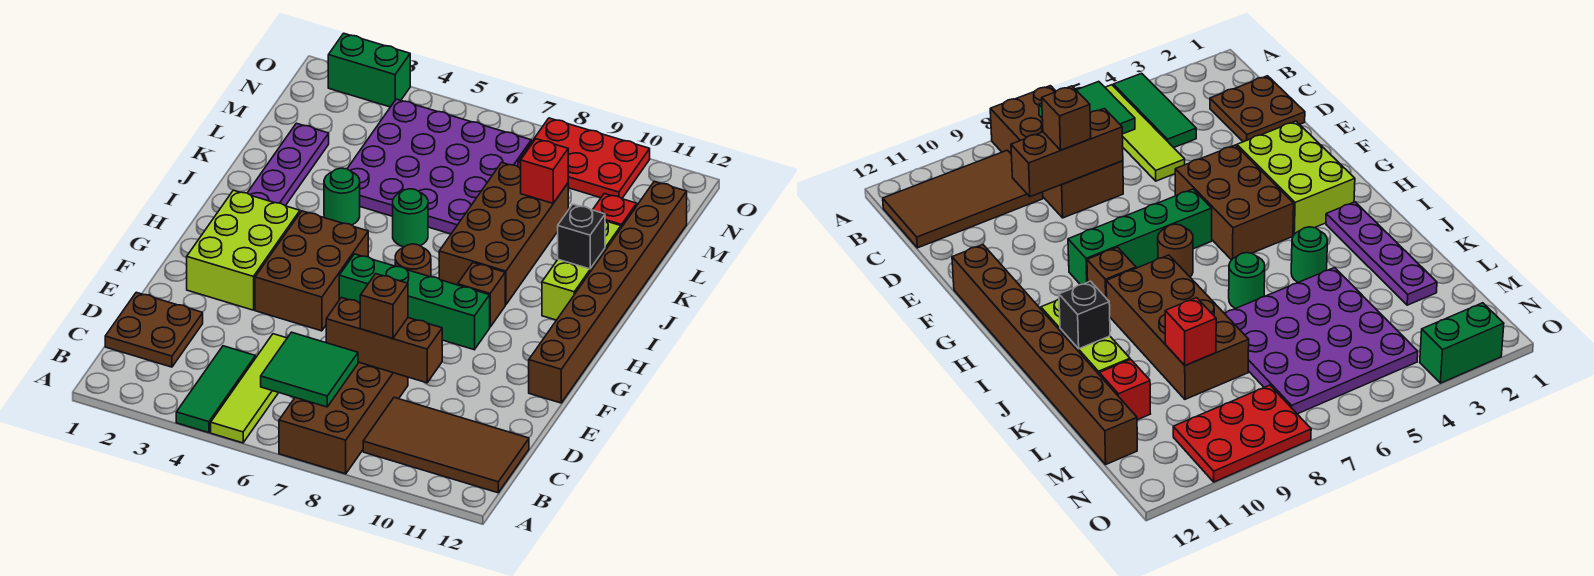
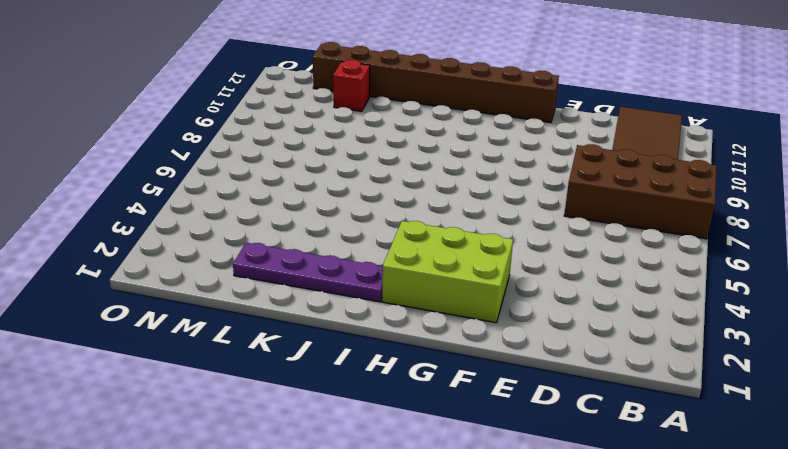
none -> green 1x3 tile [176,346,255,433]
none -> lime 1x4 tile [211,334,287,443]
none -> brown 2x2 plate [105,292,203,367]

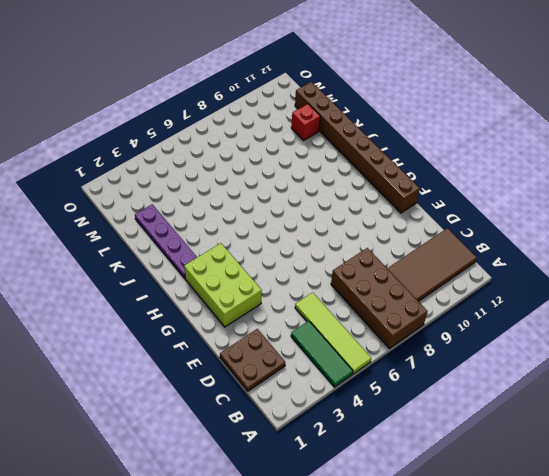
none -> brown 2x3 brick [255,211,368,331]
none -> green 1x4 brick [339,254,490,350]
none -> brown 1x1 round brick [395,244,431,277]

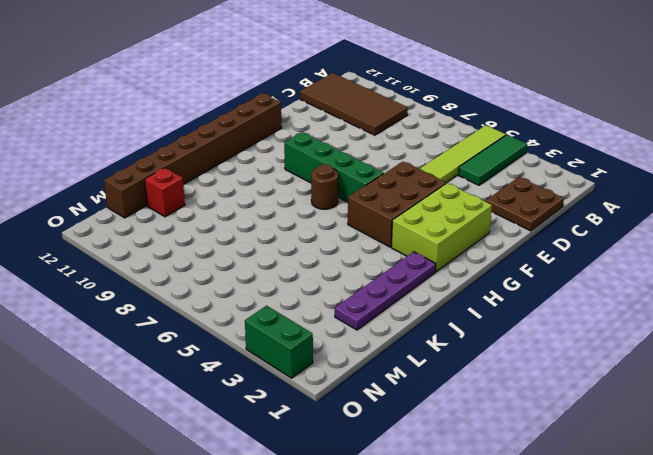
none -> brown 2x4 brick [279,362,408,474]
none -> brown 1x1 brick [458,263,505,327]
none -> brown 2x4 brick [439,163,568,305]

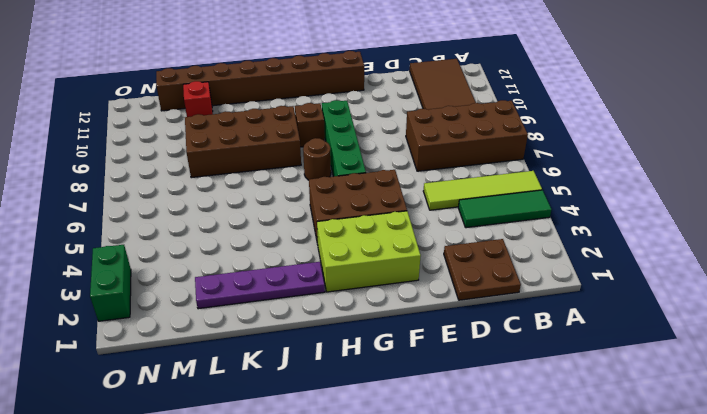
none -> lime 1x3 brick [542,221,621,320]
none -> green 1x1 round brick [324,168,360,225]
none -> green 1x1 round brick [393,189,428,247]

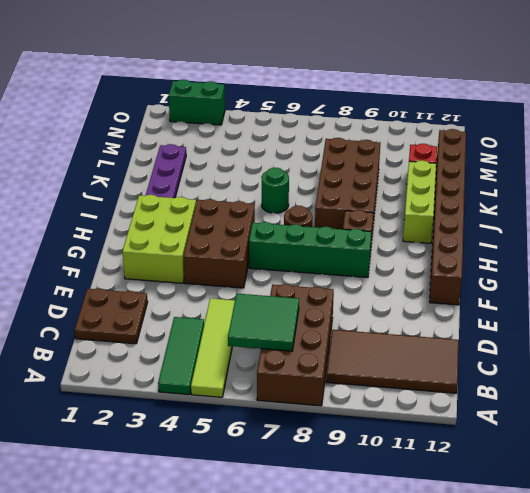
none -> green 1x1 round brick [324,168,360,225]
none -> purple 4x4 plate [347,99,531,234]
none -> red 2x3 plate [518,118,650,198]

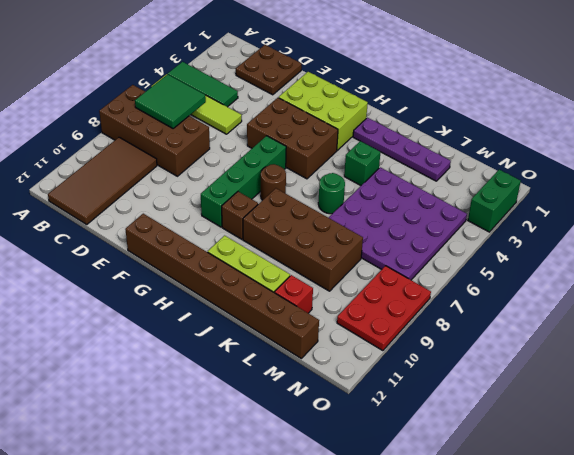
green 1x1 brick [344,141,381,185] -> green 1x1 round brick [324,168,360,225]
none -> brown 1x3 brick [326,298,442,383]
none -> black 1x1 brick [558,204,605,269]
none -> red 1x1 brick [521,139,568,203]

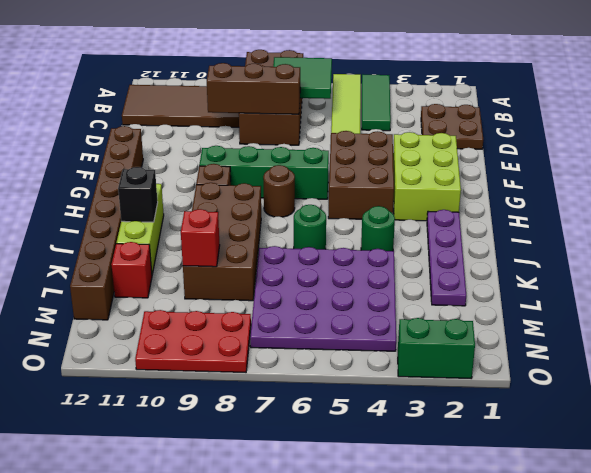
none -> brown 1x1 brick [360,274,408,338]

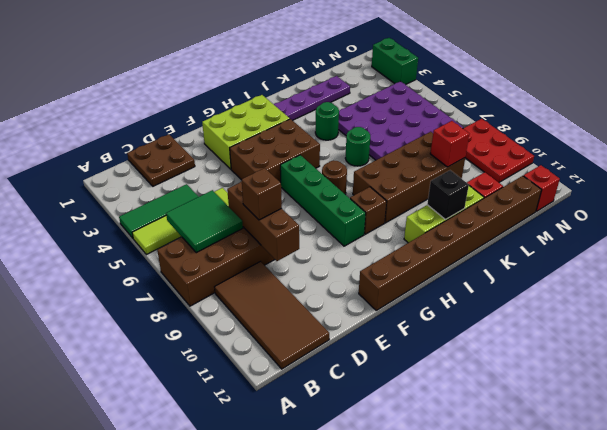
red 1x1 brick [524,165,560,211] -> none

